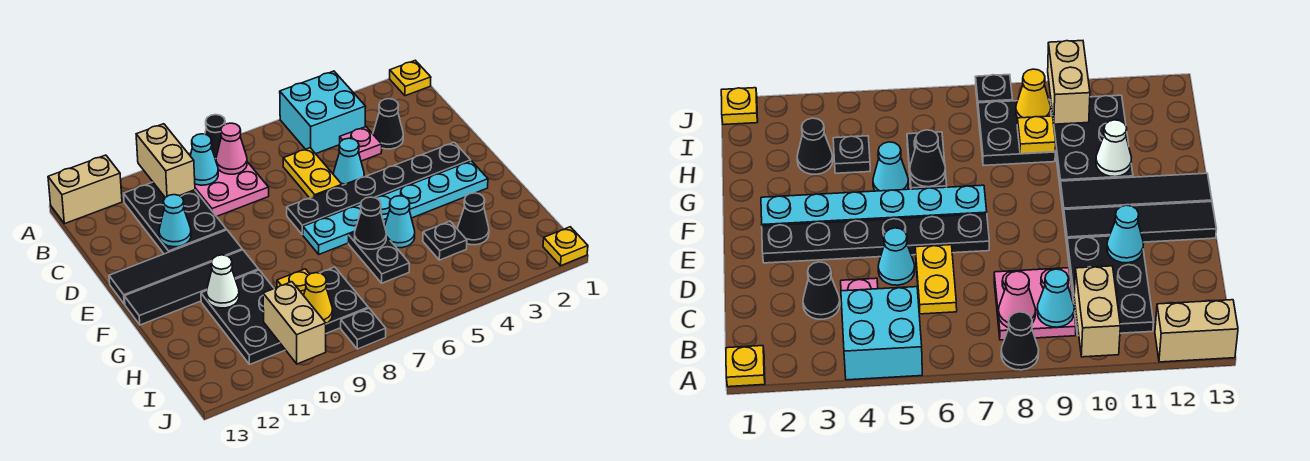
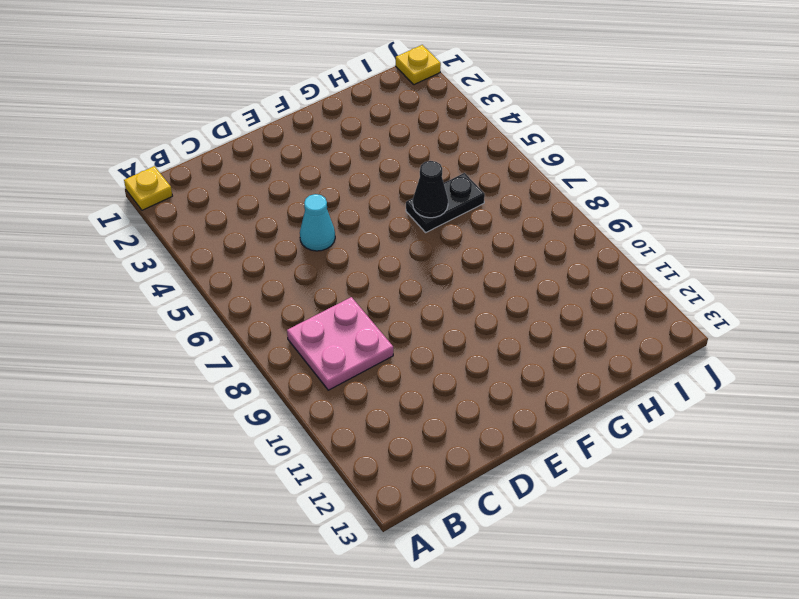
none -> cyan 2x2 brick [280,71,366,154]
none -> black 1x1 cone [205,115,225,159]
none -> tan 1x2 brick [48,155,122,224]
none -> black 2x3 plate [124,182,226,254]

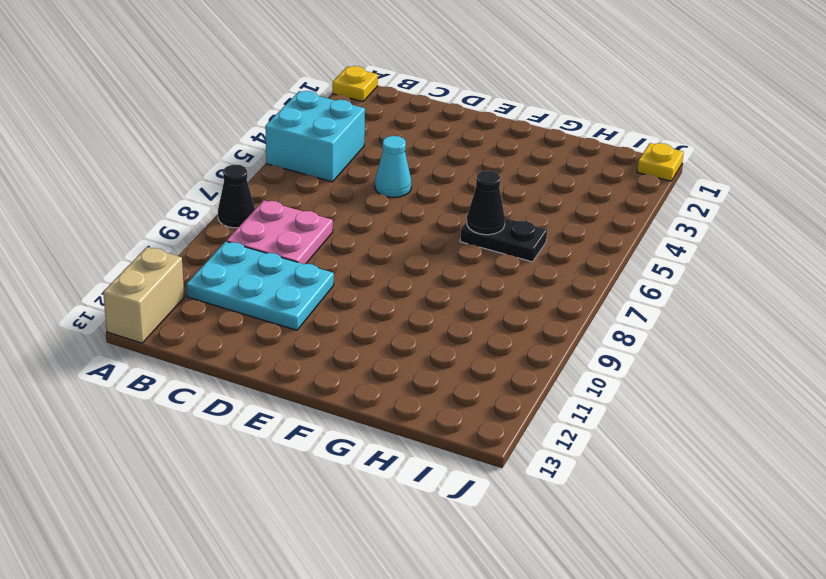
cyan 2x3 plate [186,241,334,330] -> black 2x3 plate [124,182,226,254]
none -> black 1x1 cone [373,99,403,149]
none -> pink 1x1 plate [340,127,382,161]
none -> yellow 1x2 plate [283,148,342,198]
none -> black 1x6 plate [287,142,471,235]

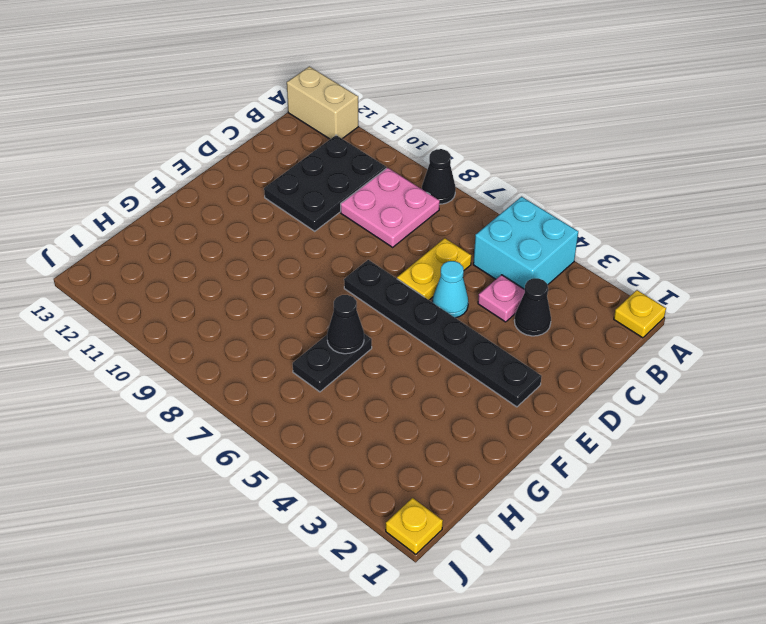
none -> black 1x4 tile [109,230,242,304]
none -> cyan 1x6 plate [303,161,488,254]
none -> black 1x4 tile [124,250,259,325]
none -> cyan 1x1 cone [385,196,415,248]

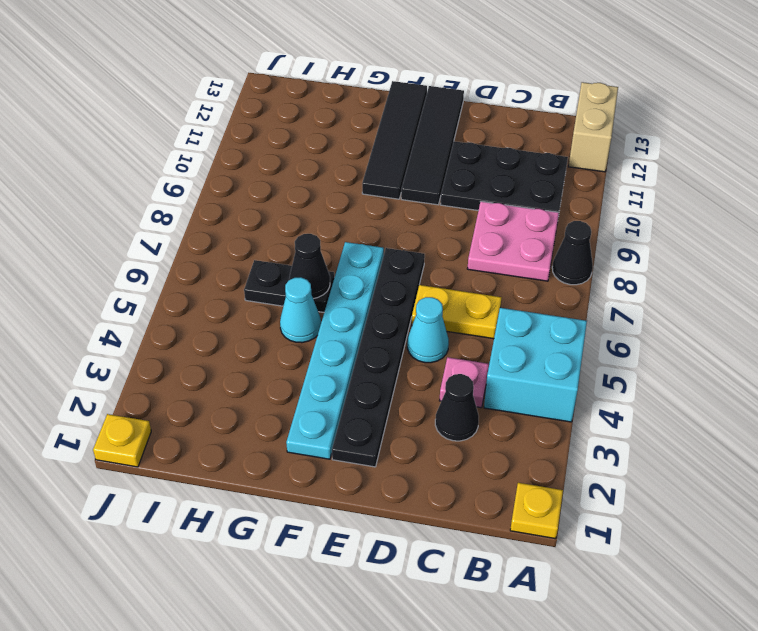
none -> black 2x3 plate [201,270,285,364]
none -> black 1x1 cone [457,193,489,245]
none -> black 1x1 plate [423,221,467,260]
none -> black 2x2 plate [321,267,368,334]

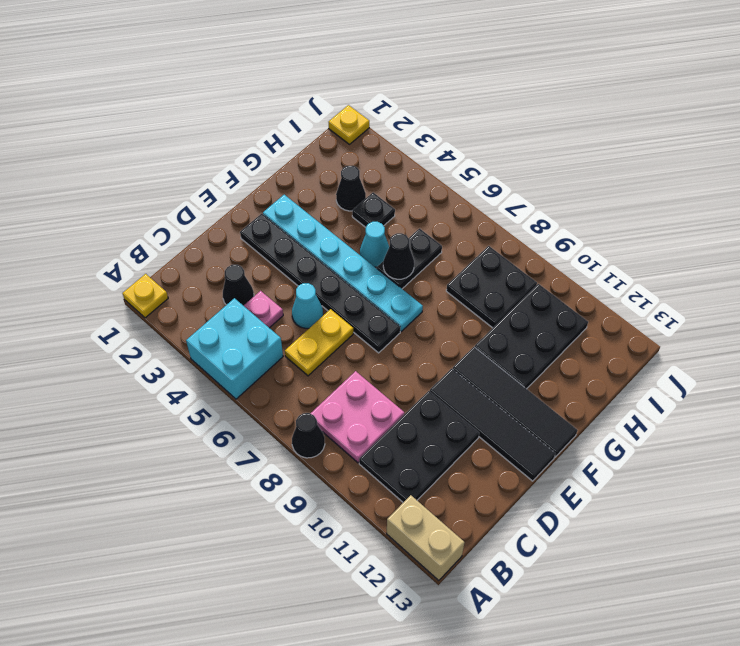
none -> black 1x1 plate [341,308,386,349]
none -> tan 1x2 brick [136,124,195,198]
none -> pink 1x1 cone [216,123,247,174]
none -> cyan 1x1 cone [190,134,218,185]

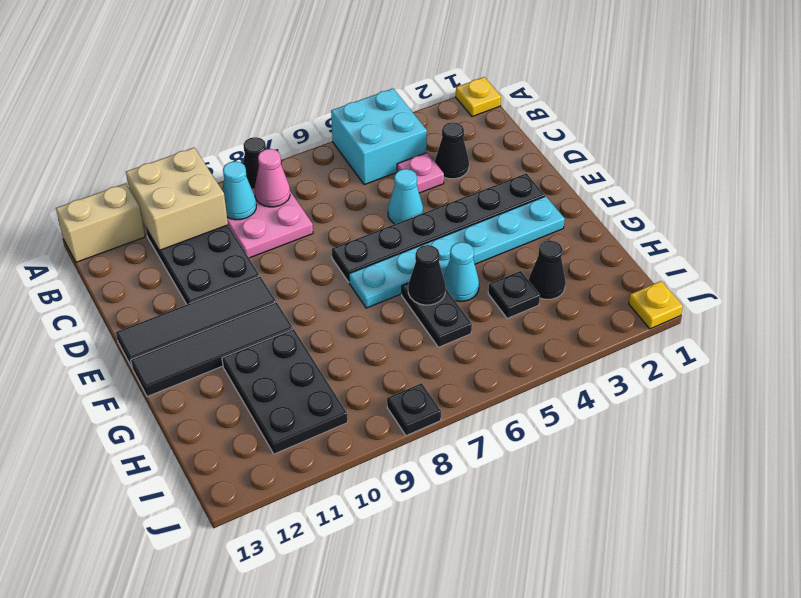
tan 2x2 brick [126,148,228,250] -> tan 1x2 brick [136,124,195,198]
none -> yellow 1x2 plate [283,148,342,198]
none -> black 2x2 plate [321,267,368,334]
none -> cyan 1x1 cone [159,195,191,247]
none -> white 1x1 cone [207,255,239,308]

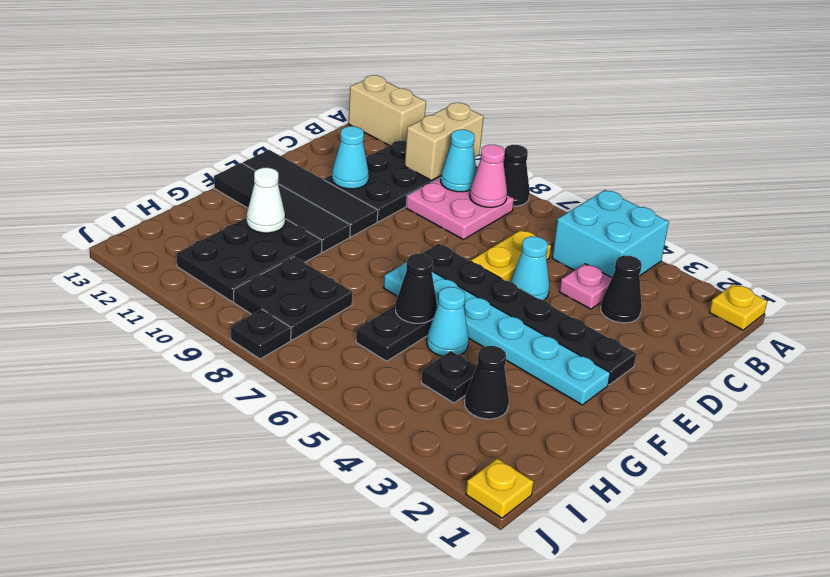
none -> yellow 1x1 plate [277,269,310,295]
none -> yellow 1x1 cone [304,273,332,323]
none -> tan 1x2 brick [263,282,326,364]

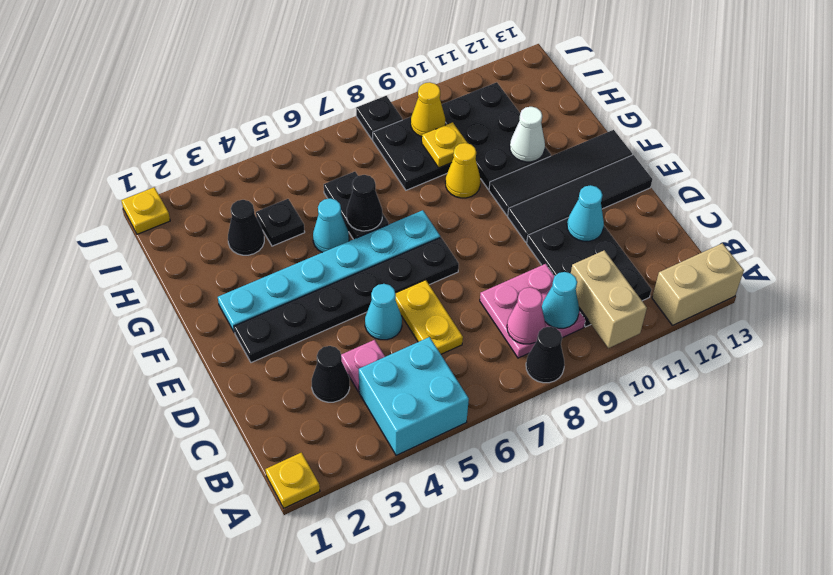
yellow 1x1 cone [445,143,481,198] -> none
none -> tan 1x2 brick [263,282,326,364]

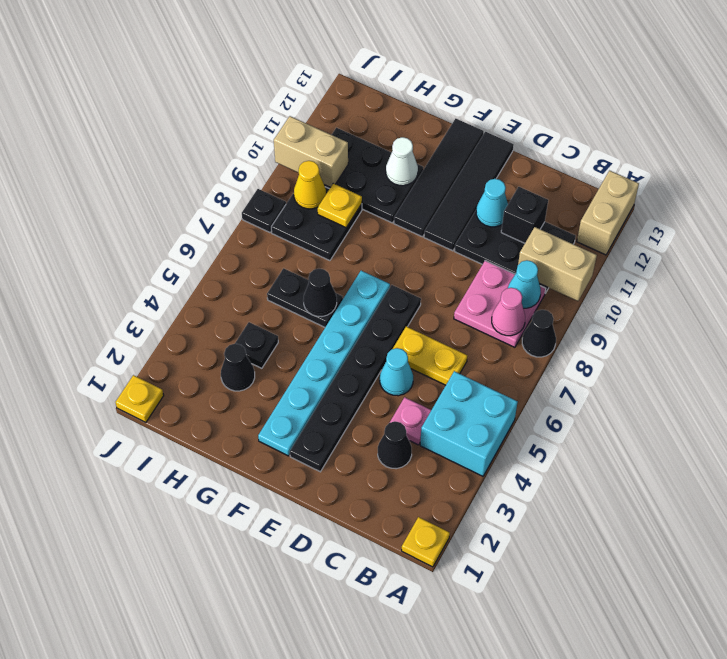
black 1x1 brick [501,187,548,243] -> none
none -> cyan 1x1 cone [385,196,415,248]

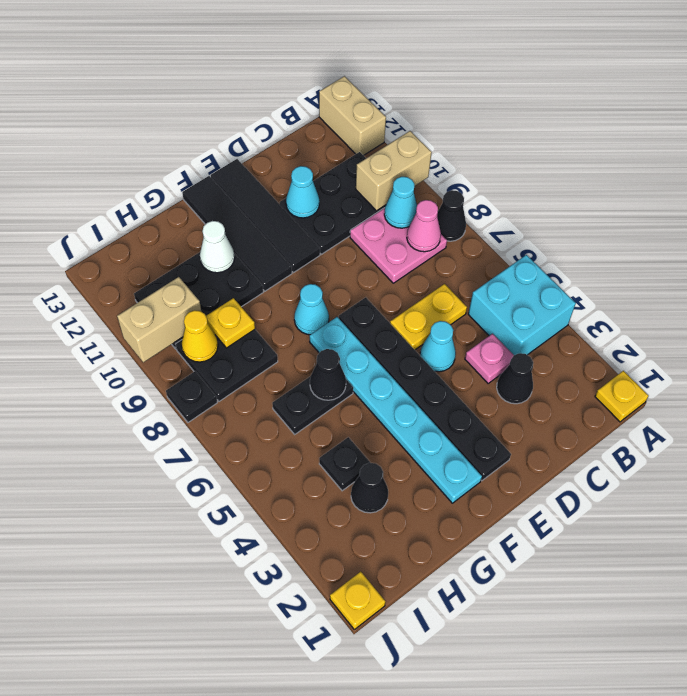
cyan 1x1 cone [294,284,329,335] -> cyan 1x1 cone moved to [385,196,415,248]

